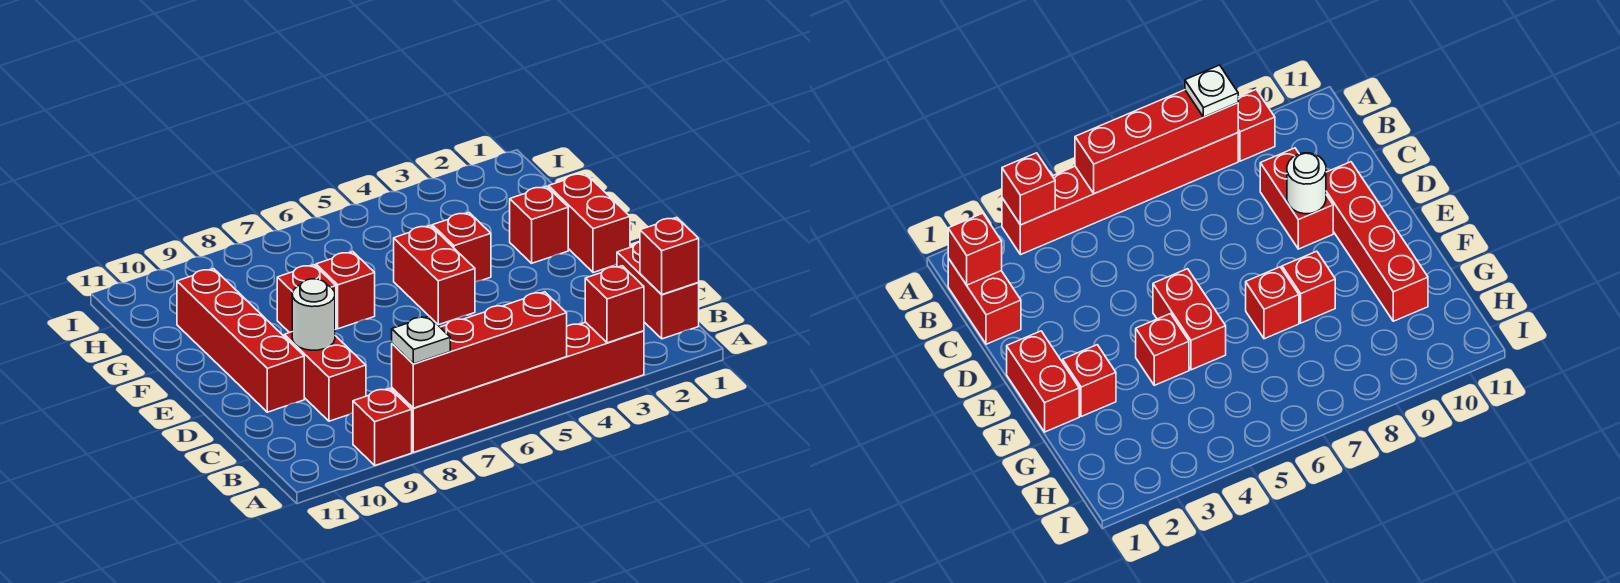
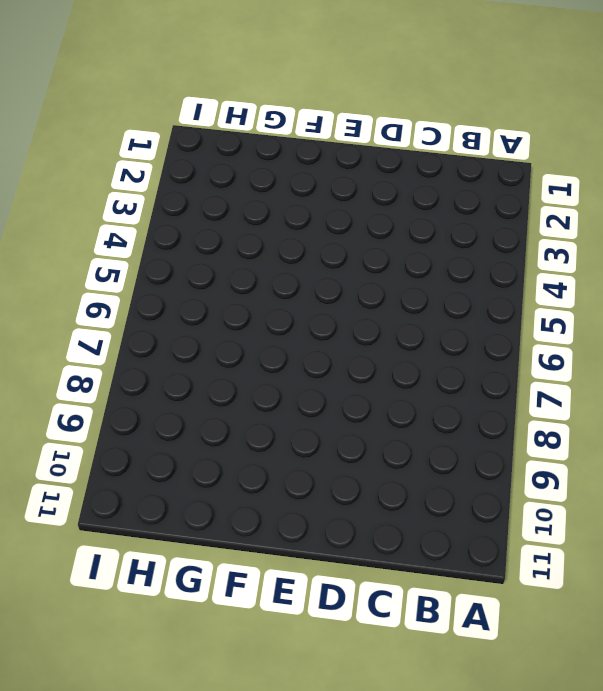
none -> red 1x6 brick [392,322,644,452]
none -> red 1x1 brick [353,388,412,465]
none -> red 1x2 brick [617,242,699,339]

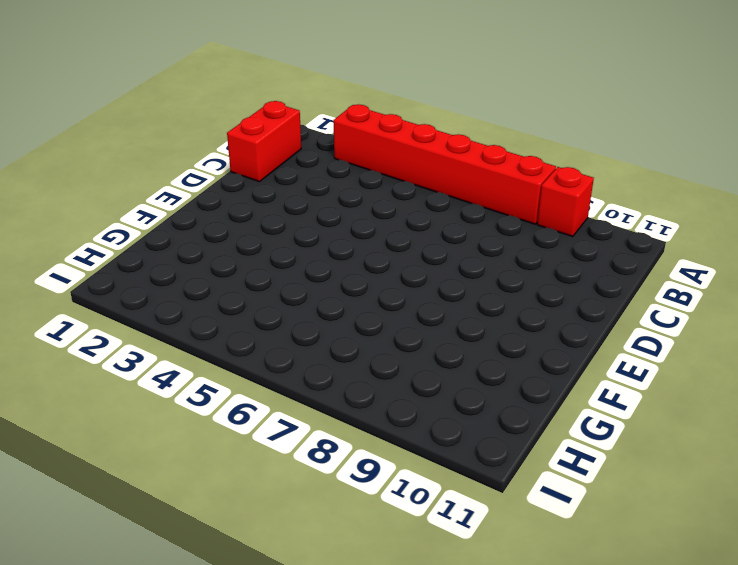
none -> red 1x2 brick [284,332,366,421]
none -> red 1x4 brick [177,269,304,412]
none -> red 1x2 brick [549,173,630,273]

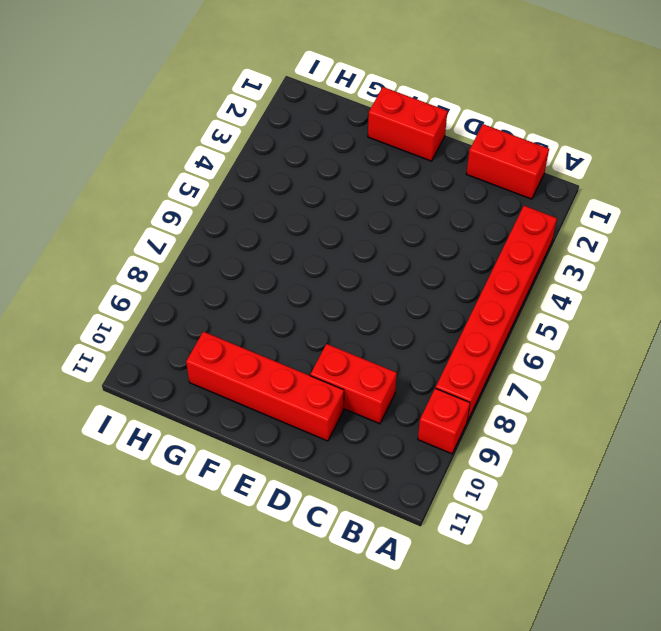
none -> red 1x2 brick [394,225,475,325]
none -> red 1x1 brick [510,186,568,263]
none -> red 1x1 brick [432,213,491,282]

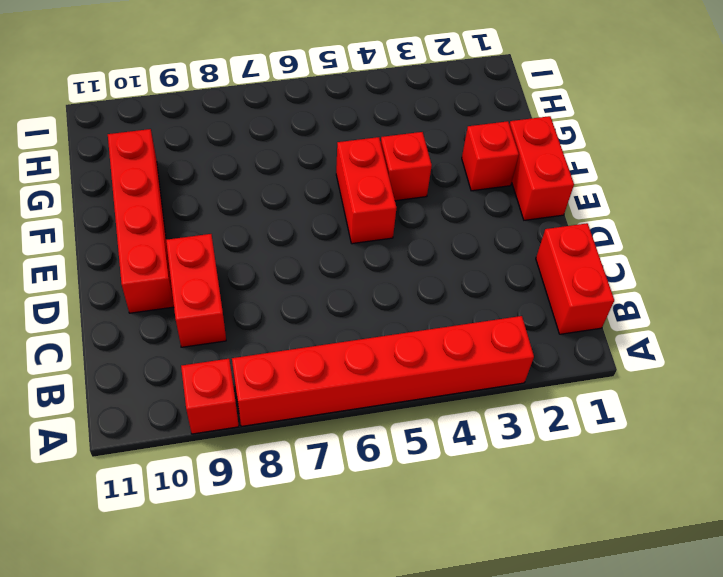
none -> red 1x1 brick [316,252,375,329]
none -> red 1x1 brick [277,265,336,333]
none -> red 1x1 brick [585,266,644,343]

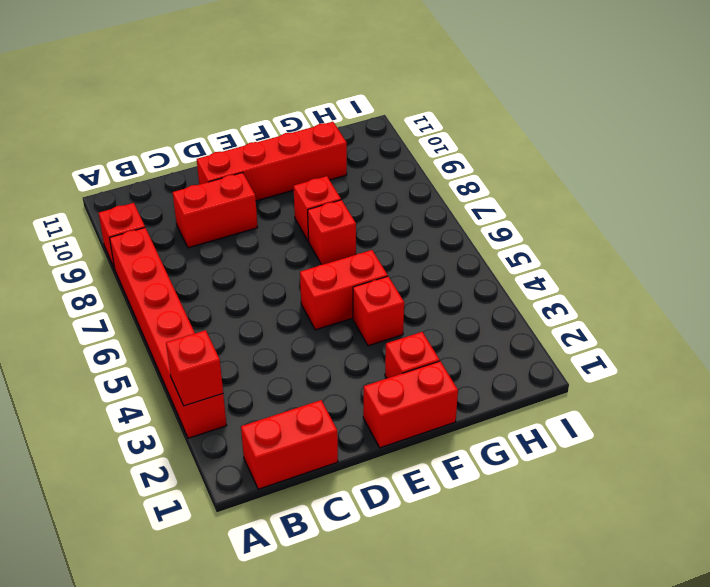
none -> red 1x4 brick [392,292,567,408]
none -> red 1x1 brick [640,217,699,294]
none -> white 1x1 round brick [292,279,335,350]

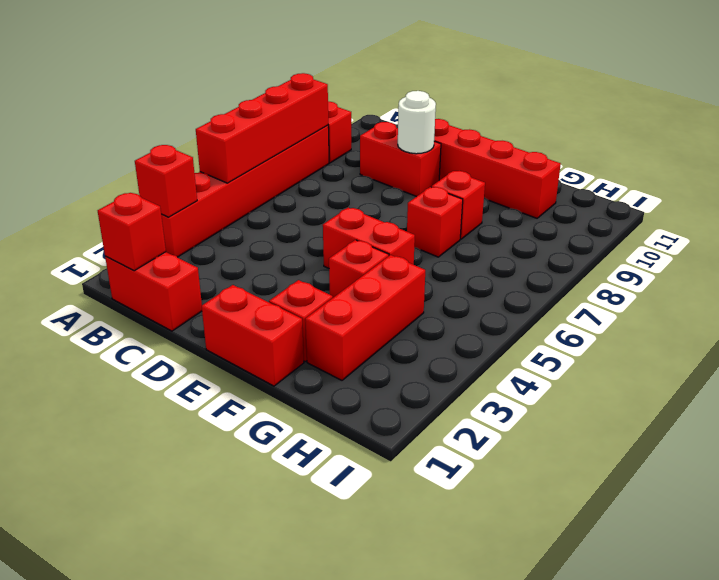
red 1x3 brick [305,255,425,380] -> none
none -> white 1x1 plate [392,316,450,364]

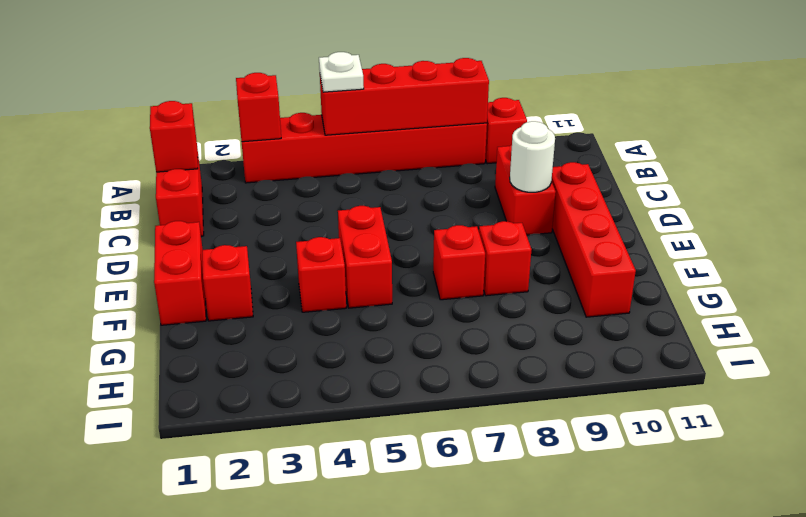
white 1x1 plate [319,52,364,92] -> white 1x1 plate moved to [392,316,450,364]

